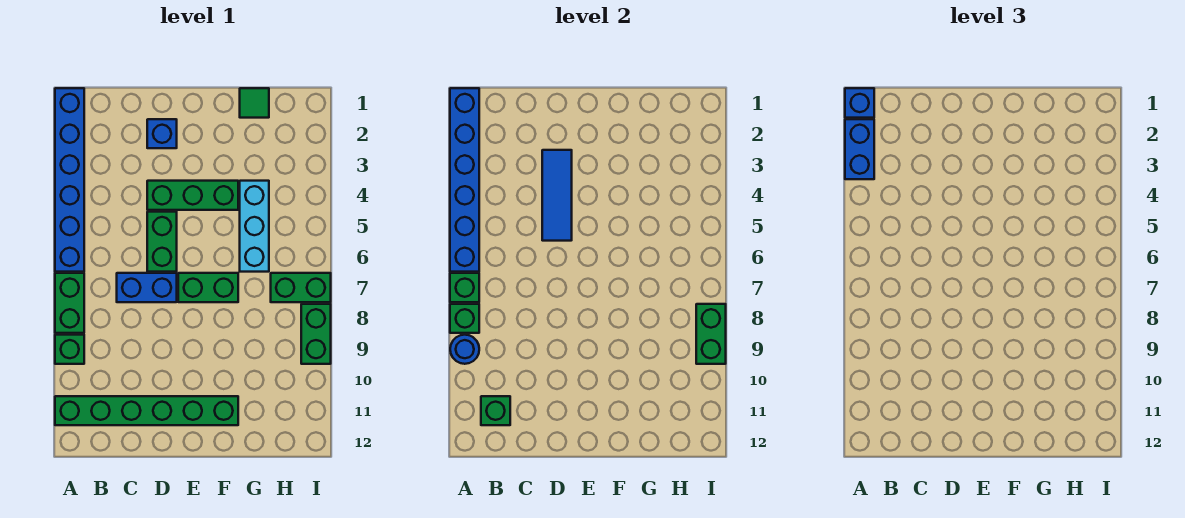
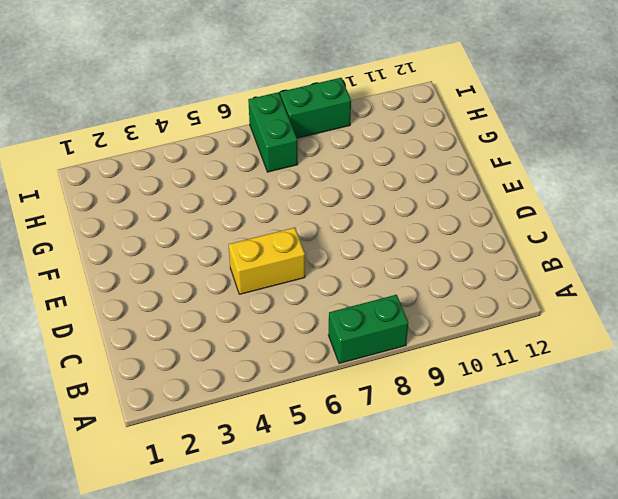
yellow 1x2 brick [229,228,305,294] -> green 1x2 brick [147,212,177,272]
none -> blue 1x6 brick [55,88,84,272]
none -> green 1x1 brick [55,335,84,364]
none -> green 1x6 brick [55,396,238,425]

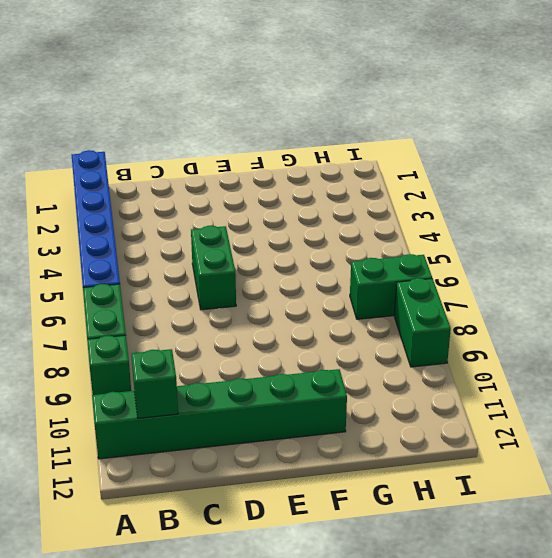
none -> blue 1x2 brick [117,273,177,302]
none -> blue 1x1 brick [147,119,177,148]
none -> green 1x3 brick [147,181,238,210]

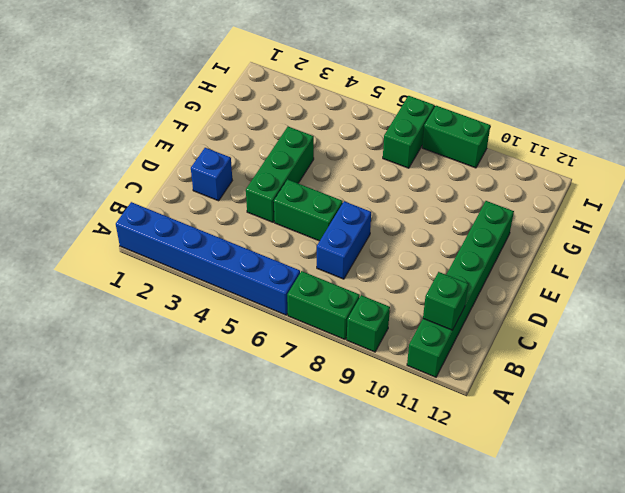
none -> green 1x2 brick [178,273,238,302]
none -> green 1x1 tile [240,88,269,118]
none -> cyan 1x3 brick [240,181,269,272]

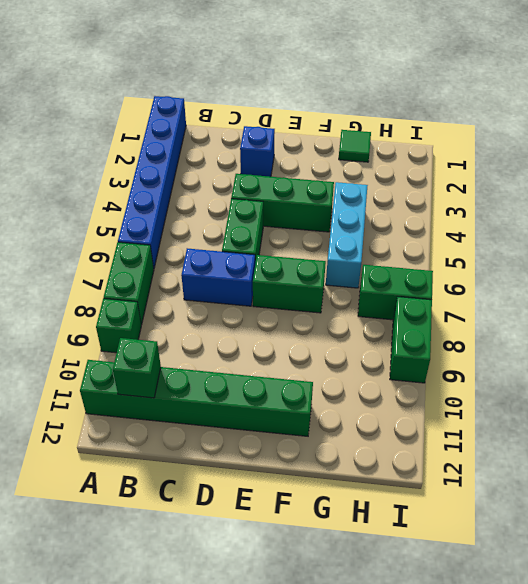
none -> blue 1x6 brick [450,88,479,272]
none -> green 1x1 brick [450,273,479,302]
none -> green 1x1 brick [450,304,479,333]

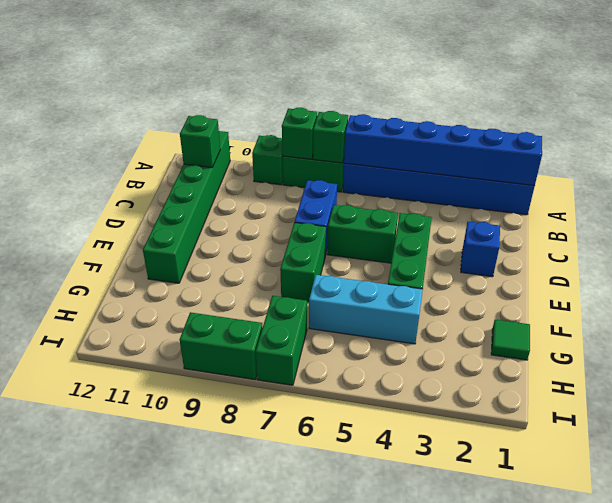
none -> blue 1x1 round brick [450,335,479,364]
none -> blue 1x3 tile [542,150,572,241]
none -> green 1x2 brick [696,304,726,364]

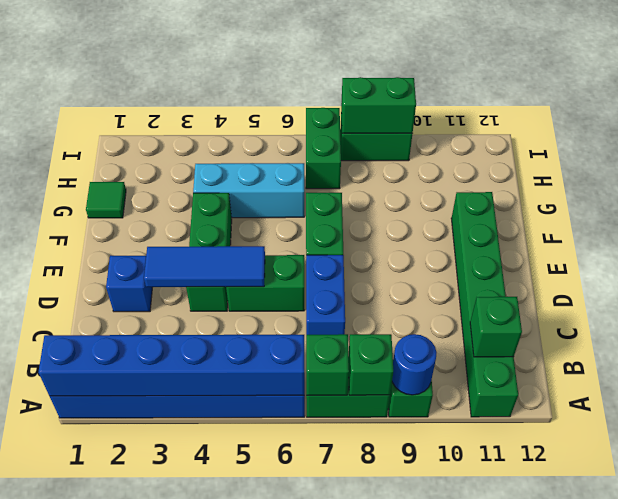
none -> blue 1x1 brick [845,88,874,118]
none -> blue 1x2 brick [845,119,874,179]

